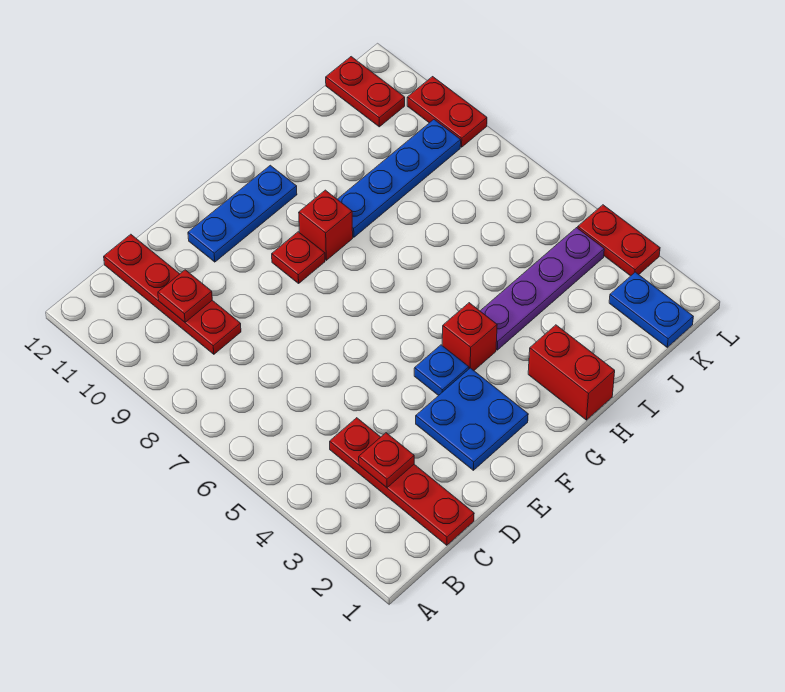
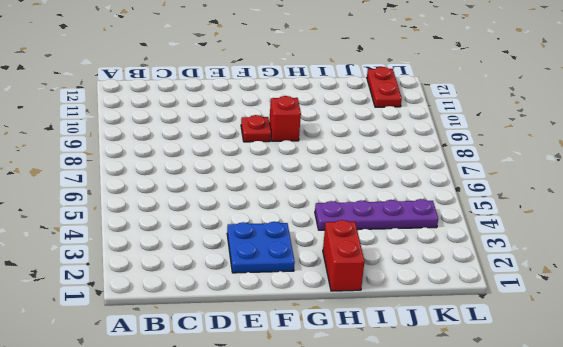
none -> red 1x4 plate [330,418,474,545]
none -> red 1x4 plate [104,234,241,354]
none -> blue 1x3 plate [188,165,297,262]

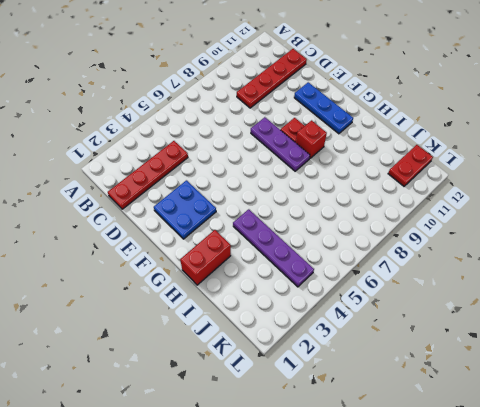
purple 1x3 plate [251,117,310,171] -> none
none -> blue 1x1 plate [414,345,469,396]
none -> red 1x1 brick [442,303,497,370]
none -> blue 1x4 plate [337,120,461,237]

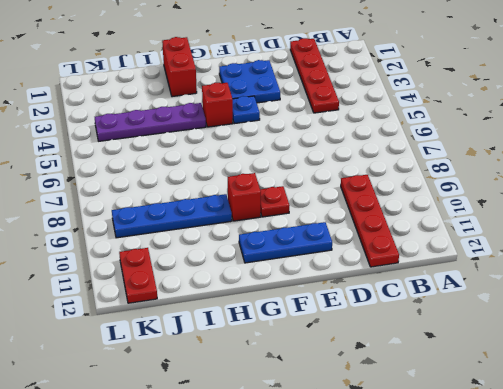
none -> blue 1x2 plate [609,272,693,347]
none -> red 1x2 plate [578,205,660,276]
none -> red 1x2 plate [407,77,487,147]

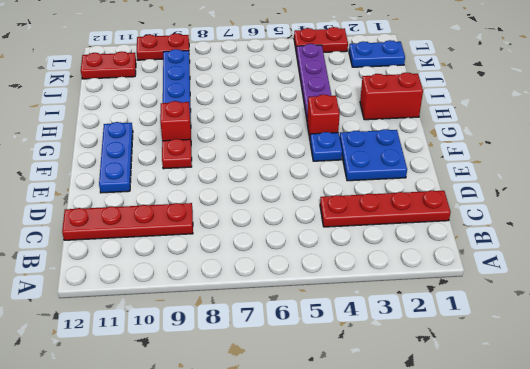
none -> red 1x1 plate [359,433,414,488]
none -> red 1x1 plate [158,270,212,322]

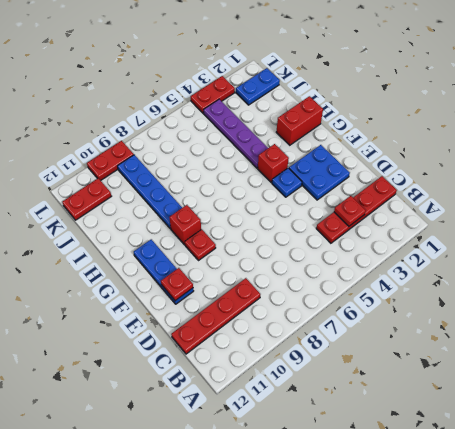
red 1x1 plate [161,268,193,301] -> red 1x1 plate moved to [158,270,212,322]

